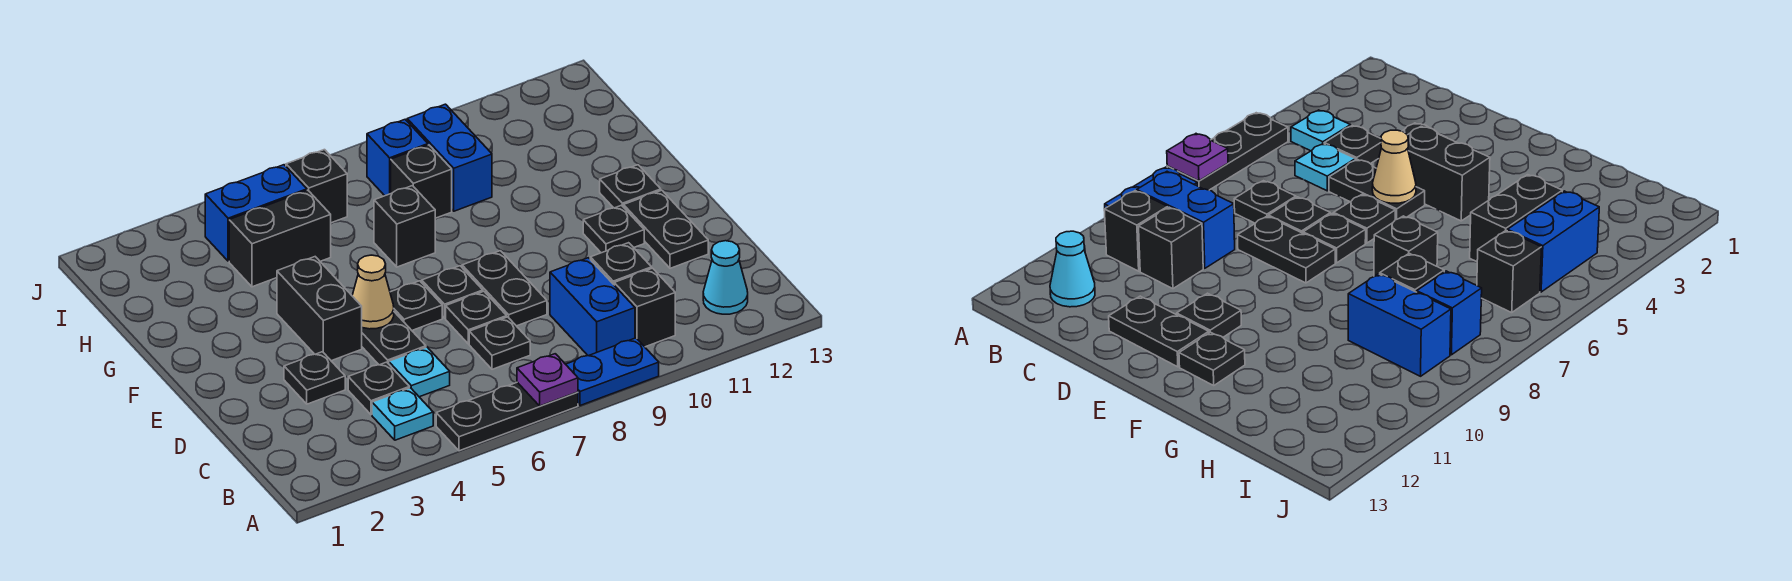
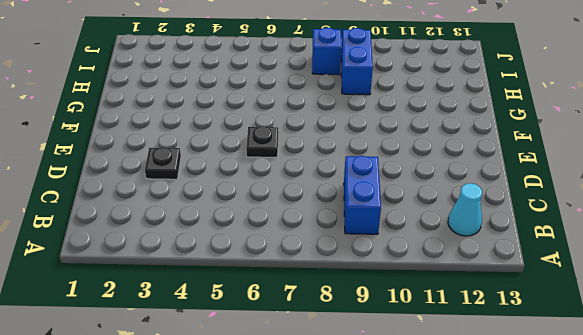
none -> black 1x3 plate [436,382,578,451]
none -> blue 1x2 plate [566,338,659,406]
none -> cyan 1x1 plate [372,388,433,440]

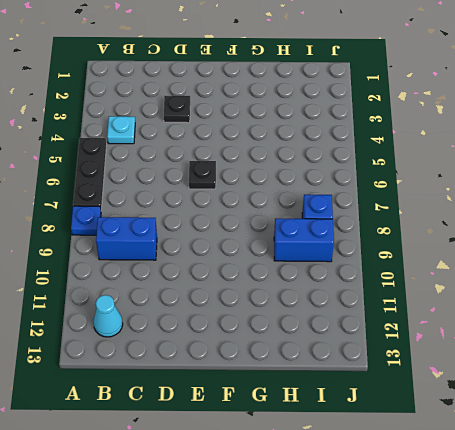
blue 1x1 plate [71,206,101,235] -> blue 1x2 plate [566,338,659,406]
none -> black 1x1 brick [614,268,675,347]
none -> black 1x1 plate [348,362,409,415]
none -> cyan 1x1 plate [389,347,450,397]

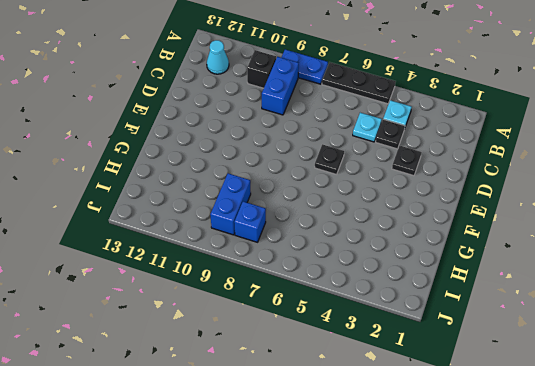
none -> black 1x1 plate [469,317,530,369]
none -> black 1x1 brick [590,243,652,284]
none -> black 1x2 plate [362,312,426,365]

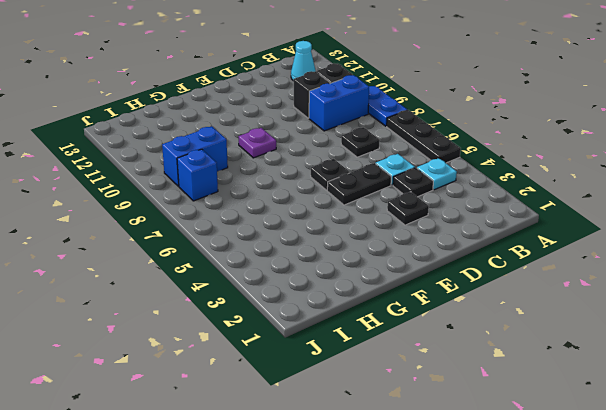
purple 1x1 plate [238,128,276,158] -> purple 1x1 plate moved to [517,354,578,406]
none -> black 1x1 plate [446,291,507,344]
none -> black 1x2 plate [462,251,547,326]
none -> black 1x2 plate [624,190,708,268]

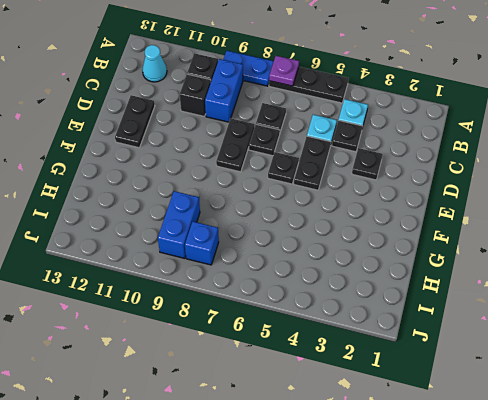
none -> black 1x2 brick [277,257,362,361]
none -> black 1x1 plate [422,266,483,318]
none -> black 1x1 plate [583,205,644,253]

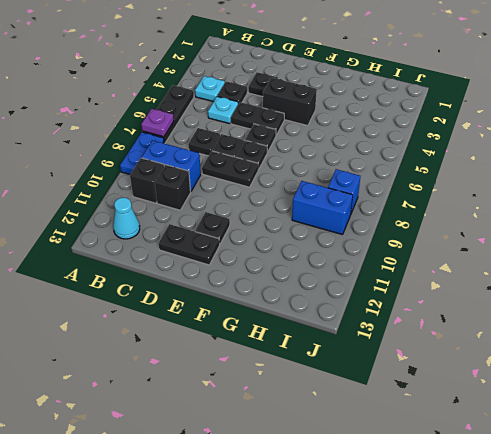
none -> black 1x1 plate [600,165,661,208]
none -> black 1x1 brick [374,186,435,267]
none -> black 1x2 brick [229,190,331,287]

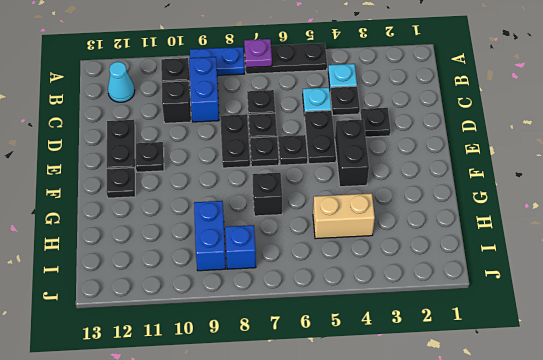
tan 1x2 brick [313,193,375,239] -> black 1x2 brick [229,190,331,287]
none -> black 1x1 brick [391,145,452,218]
none -> blue 1x2 brick [205,165,307,261]
none -> black 1x1 brick [286,150,347,223]

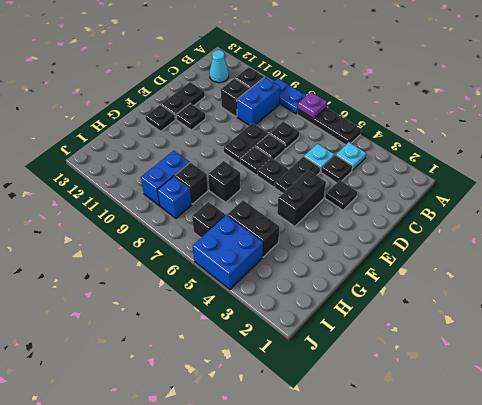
blue 2x2 brick [193,215,263,289] -> blue 1x2 brick [205,165,307,261]
none -> tan 1x1 cone [352,255,394,329]

